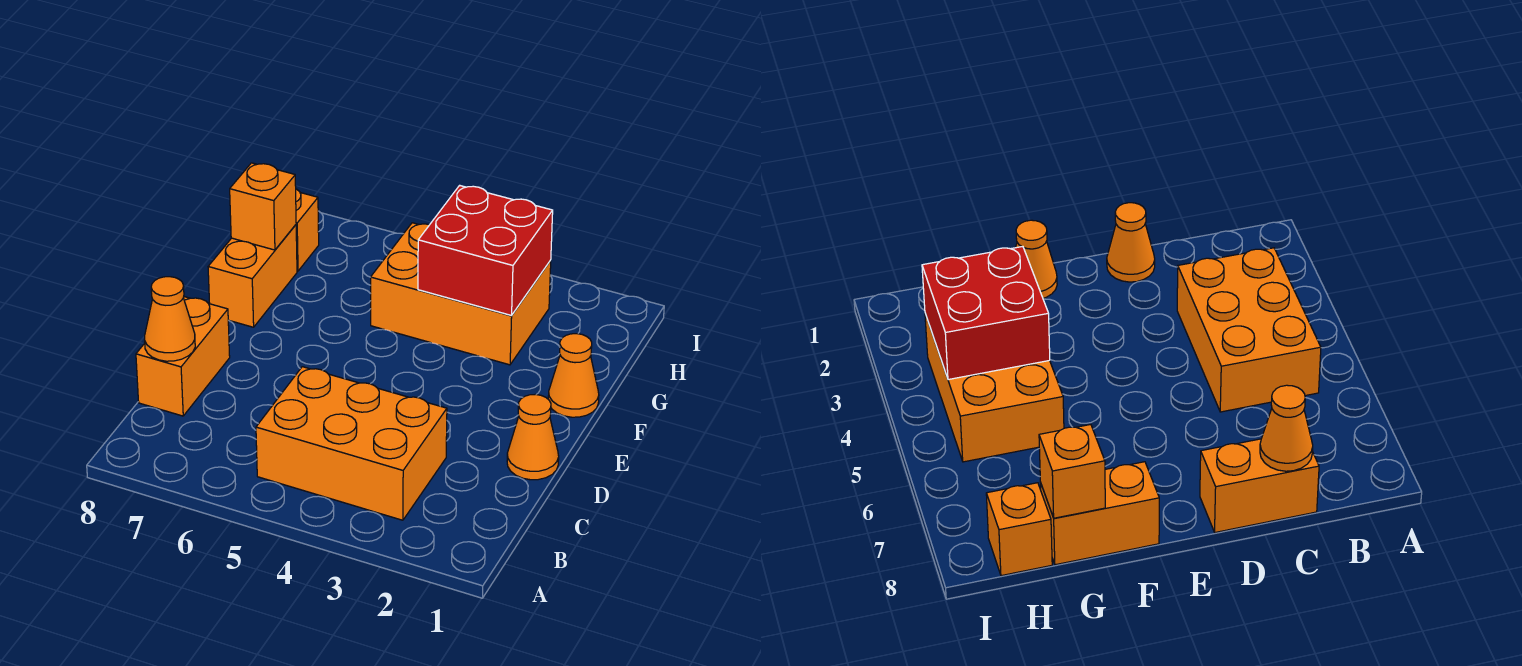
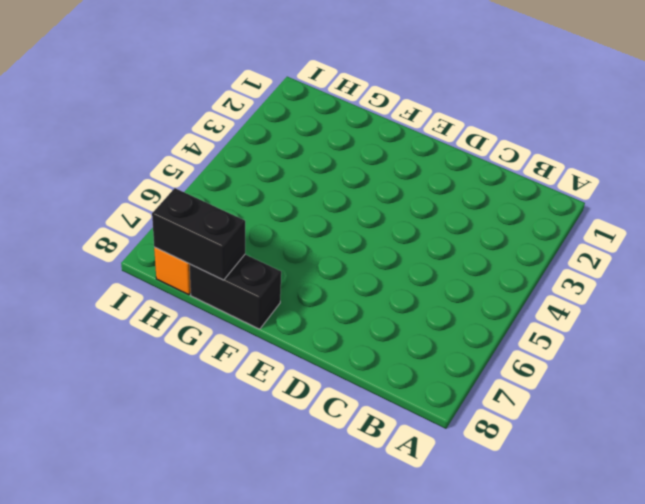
black 1x2 brick [190,254,281,329] -> orange 1x2 brick [208,225,297,327]
black 1x2 brick [152,188,245,280] -> orange 1x1 brick [230,163,296,250]
none -> orange 2x3 brick [256,367,447,520]
none -> orange 1x2 brick [136,297,230,416]

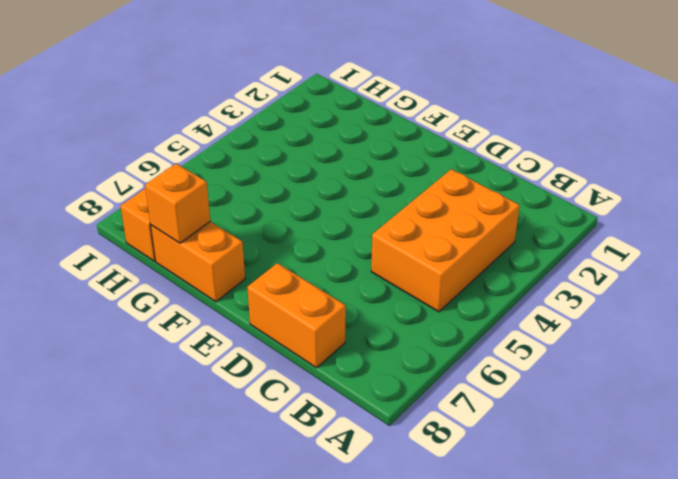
none -> orange 1x1 cone [507,394,559,480]
none -> orange 1x1 cone [548,334,599,417]

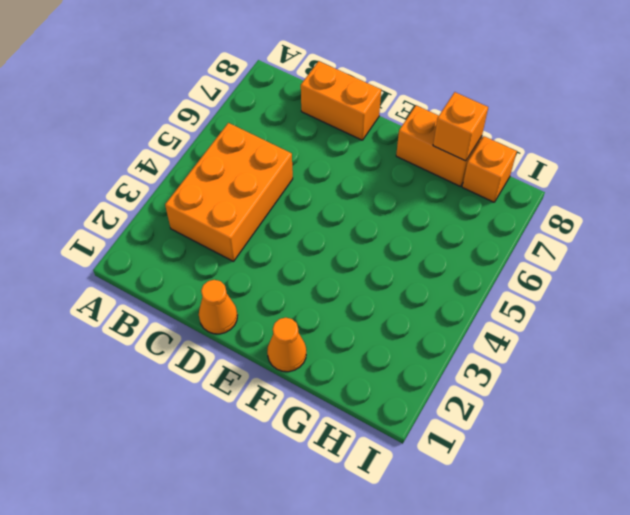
none -> orange 2x3 brick [371,223,551,365]
none -> orange 1x1 cone [145,277,195,361]

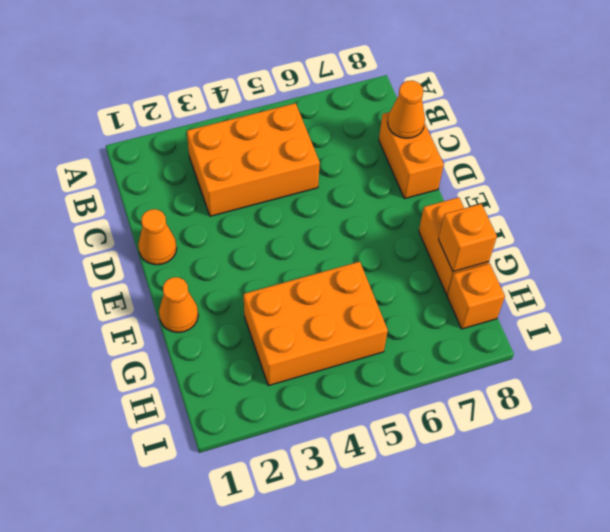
none -> red 2x2 brick [418,185,553,315]

